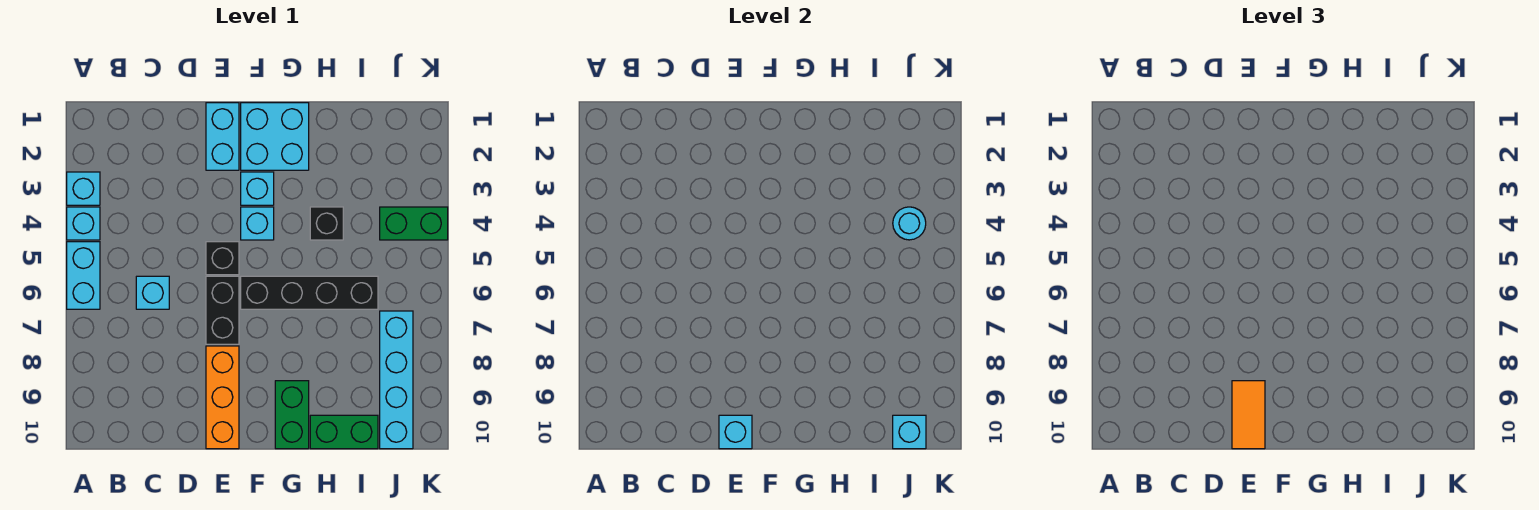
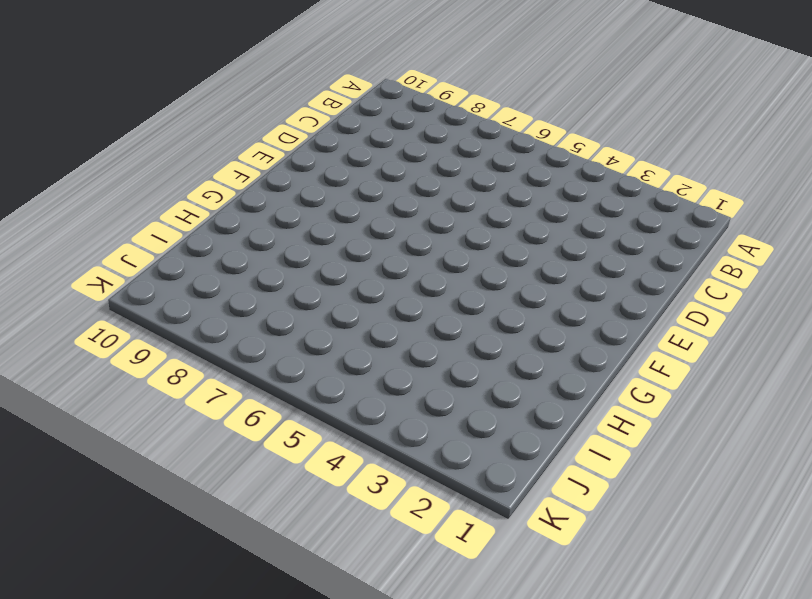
none -> cyan 1x1 brick [67,172,100,205]
none -> cyan 1x1 brick [67,207,100,240]
none -> cyan 1x2 brick [67,242,100,309]

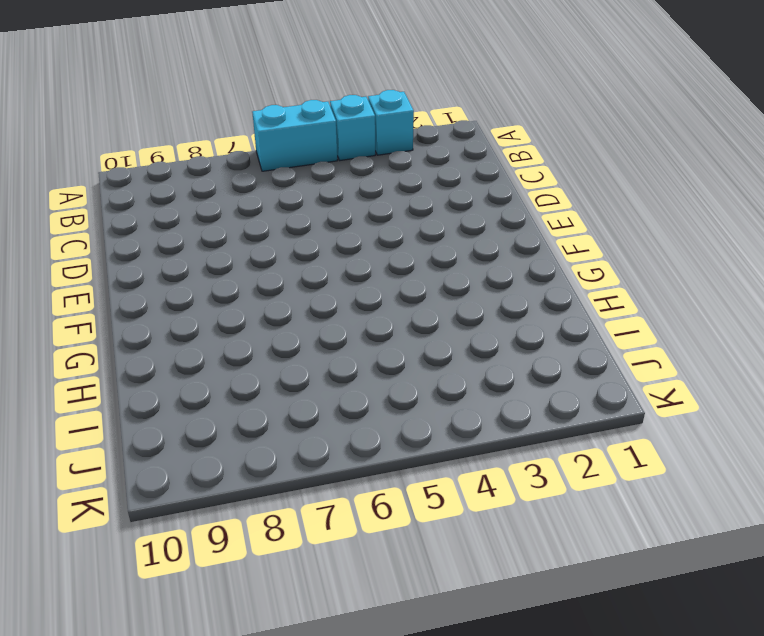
none -> cyan 1x1 brick [136,276,169,309]
none -> cyan 1x2 brick [206,103,239,170]
none -> black 1x1 brick [206,242,239,275]

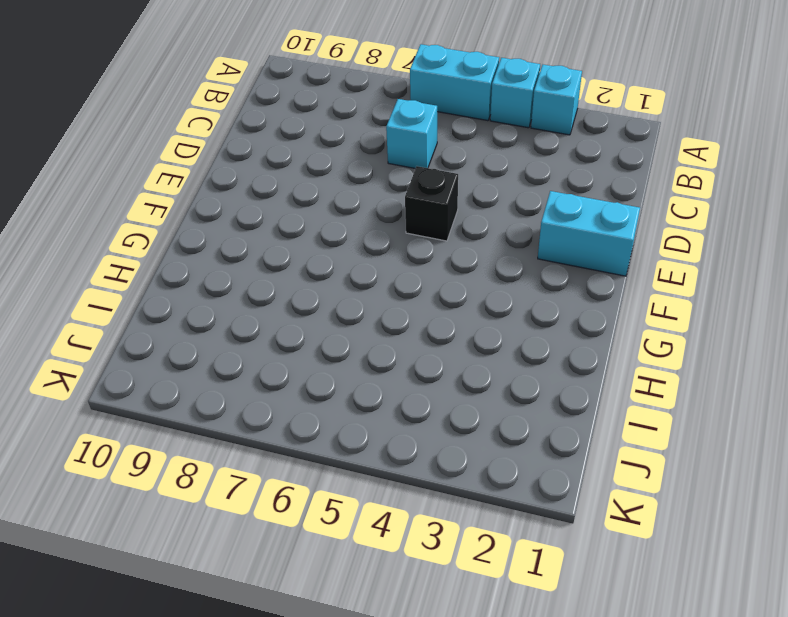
none -> black 1x2 brick [206,276,239,344]
none -> orange 1x3 brick [206,346,239,449]
none -> cyan 2x2 brick [241,103,309,170]

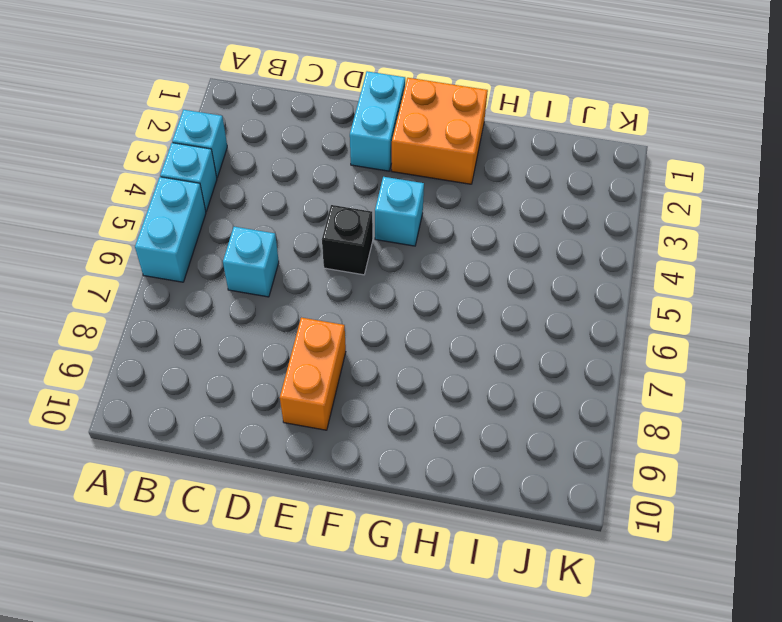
orange 1x2 brick [280,318,346,430] -> orange 1x3 brick [206,346,239,449]
orange 2x2 brick [392,78,488,184] -> cyan 2x2 brick [241,103,309,170]
none -> black 1x2 brick [206,276,239,344]
none -> cyan 1x1 brick [241,172,274,205]
none -> black 1x4 brick [241,276,378,309]

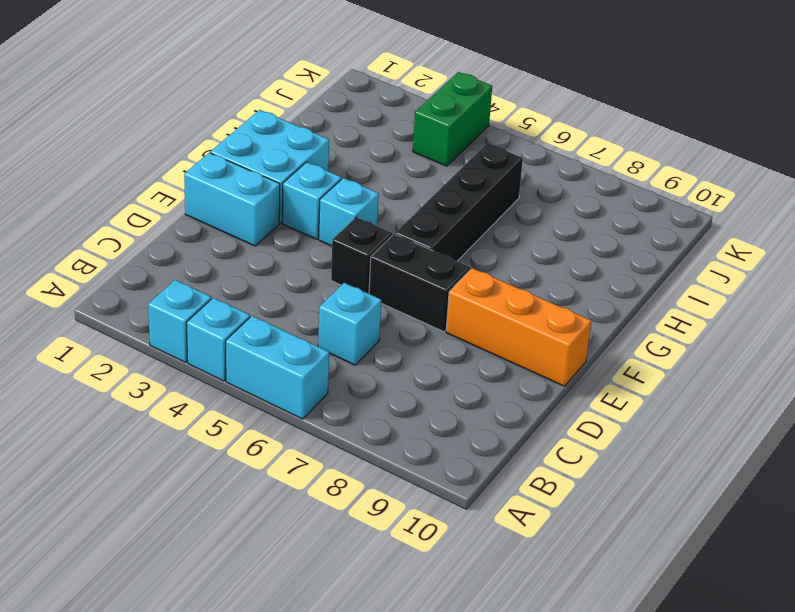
none -> green 1x2 brick [275,381,309,449]
none -> black 1x1 brick [310,207,343,240]
none -> green 1x2 brick [310,415,378,449]

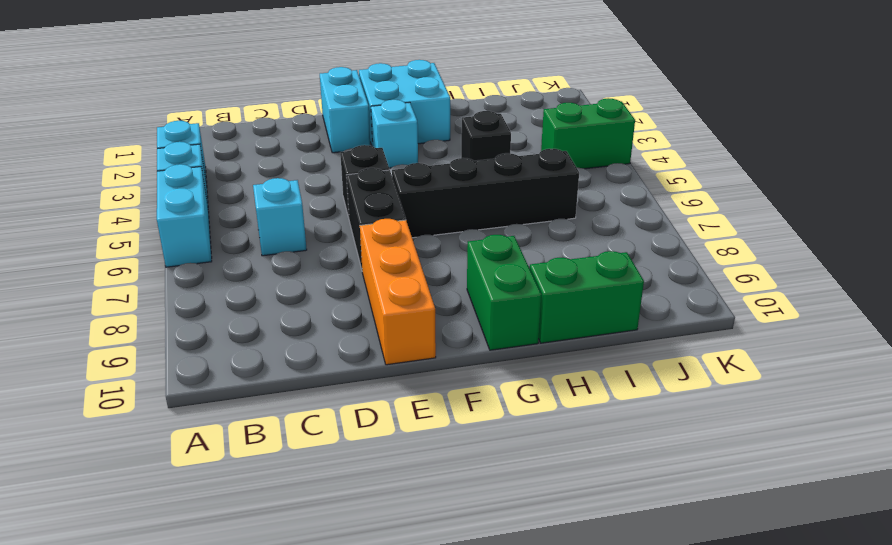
none -> cyan 1x1 brick [241,207,274,240]
none -> cyan 1x4 brick [380,311,413,449]
none -> cyan 1x1 brick [719,415,752,449]

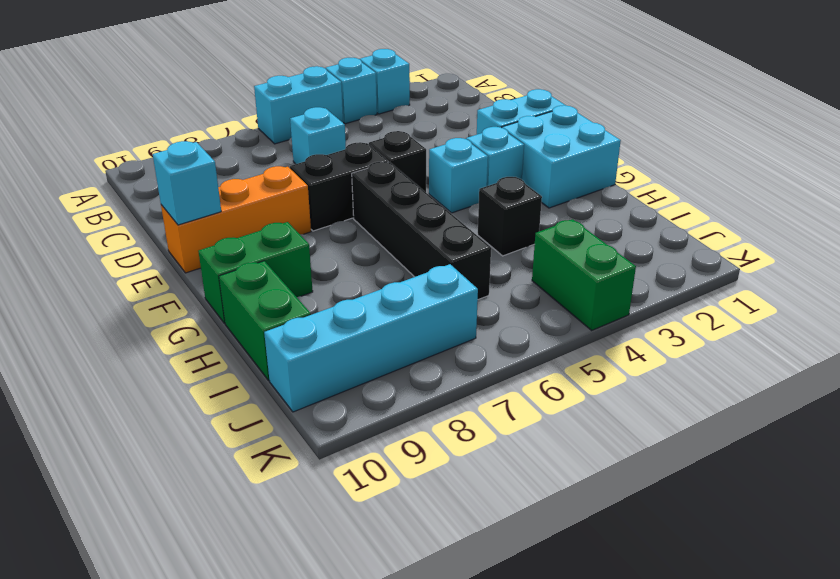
none -> cyan 1x1 round brick [893,207,926,240]
none -> cyan 1x1 brick [893,415,926,449]
none -> orange 1x2 tile [1232,381,1265,449]

